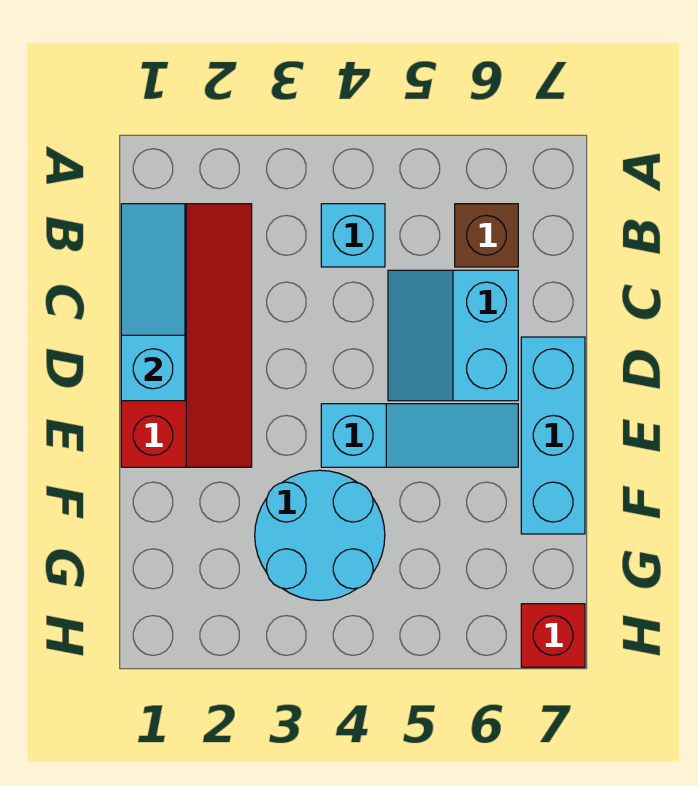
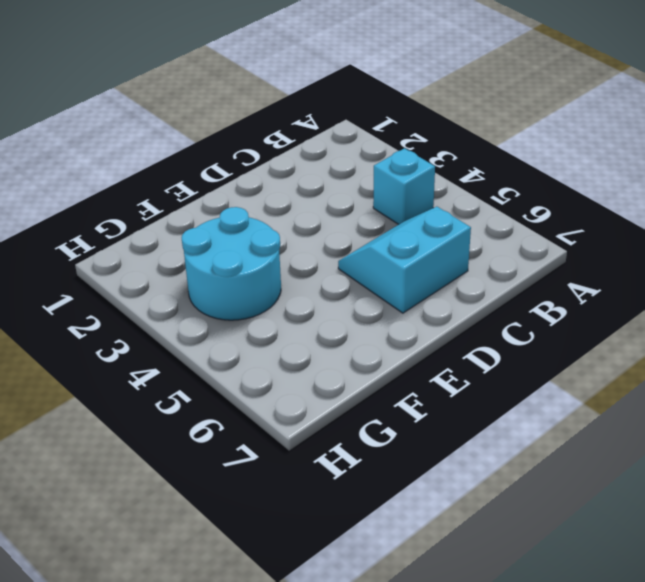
none -> red 2x4 slope [121,204,252,467]
none -> brown 1x1 brick [455,204,518,267]

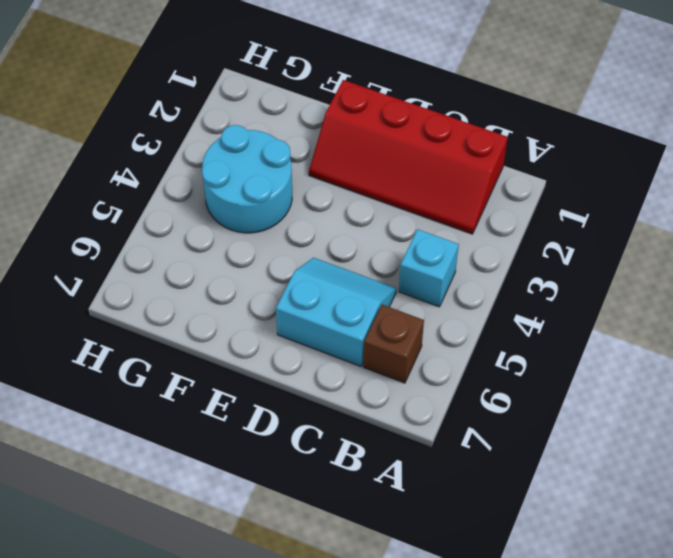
none -> cyan 1x3 brick [521,337,585,534]
none -> cyan 1x3 slope [321,404,518,467]

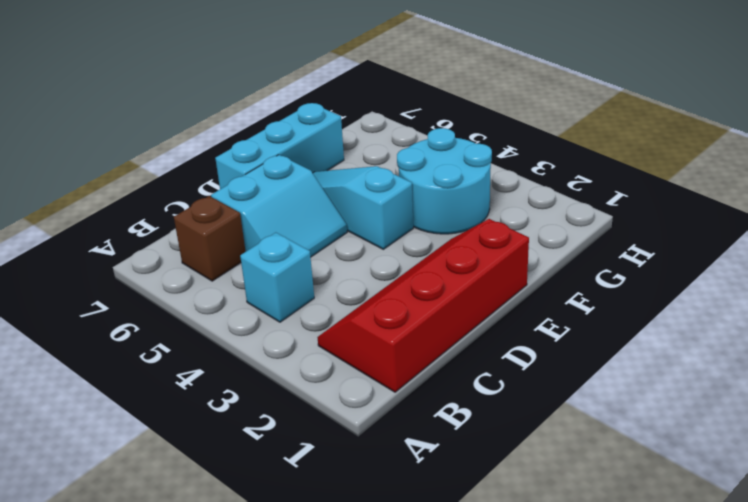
none -> red 1x1 brick [521,604,585,667]
none -> cyan 1x3 slope [121,204,185,401]

